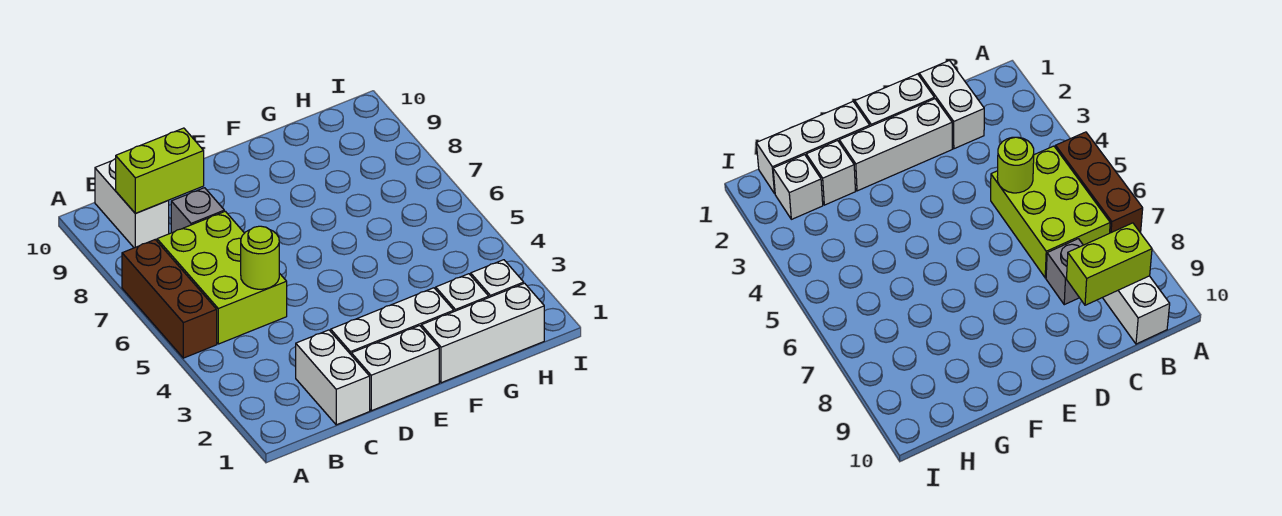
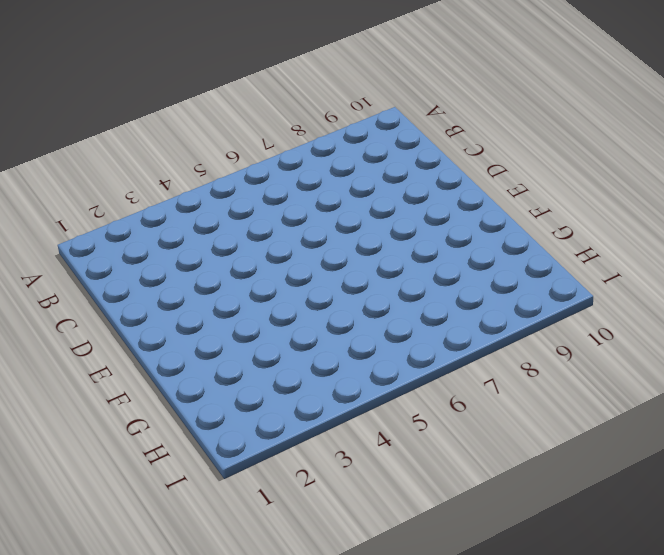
none -> brown 1x3 brick [122,240,217,358]
none -> lime 2x3 brick [157,211,287,344]
none -> white 1x2 brick [95,159,169,248]

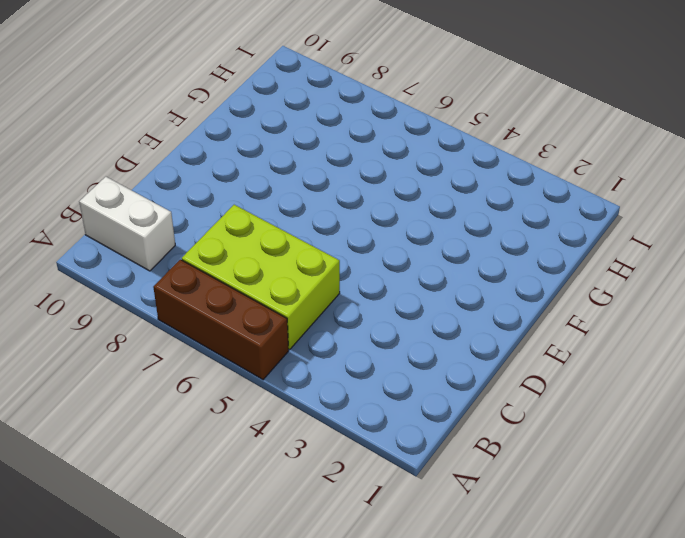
none -> white 1x2 brick [296,330,370,425]
none -> grey 1x1 brick [171,188,224,233]
none -> white 1x2 brick [351,326,439,411]

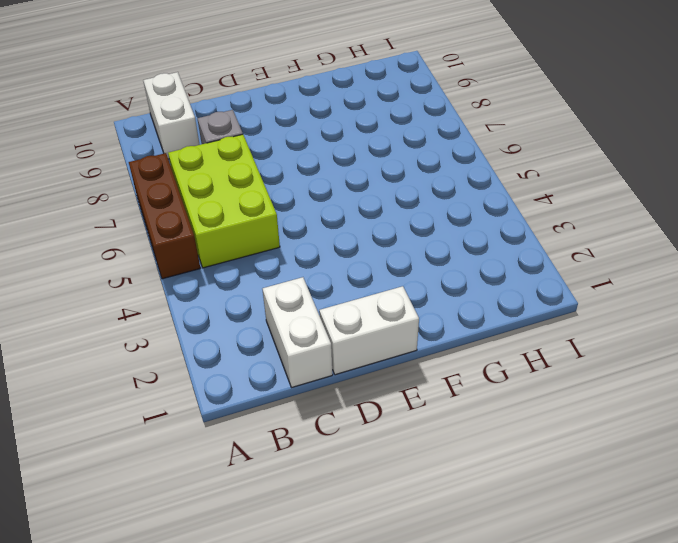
none -> white 1x3 brick [331,288,454,354]
none -> white 1x3 brick [421,283,544,383]
none -> white 1x1 brick [436,274,489,311]

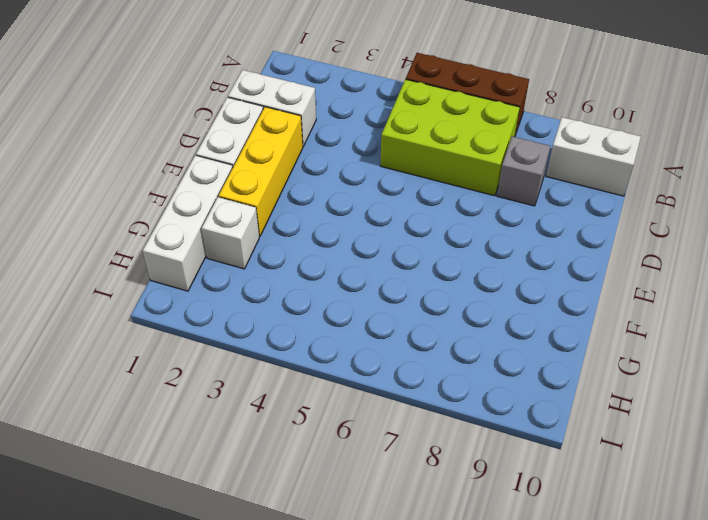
yellow 1x3 brick [219,107,303,236] -> white 1x3 brick [331,288,454,354]
none -> white 1x1 brick [471,260,524,297]
none -> lime 1x2 brick [116,128,204,213]
none -> lime 1x1 round brick [241,226,279,289]

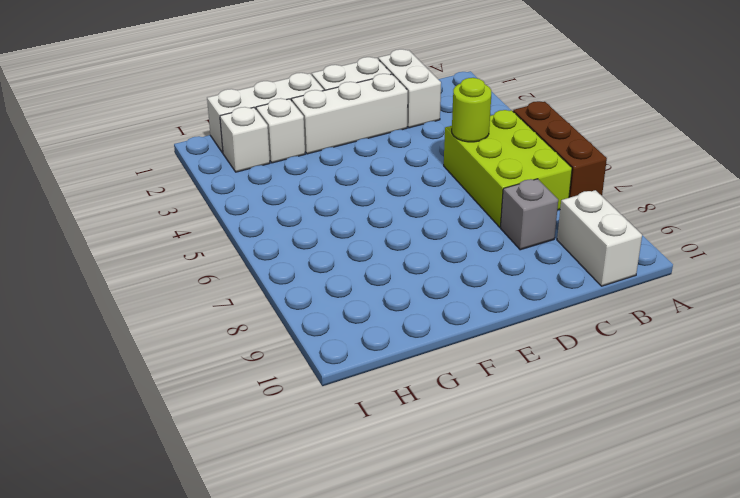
none -> lime 1x2 brick [116,128,204,213]

